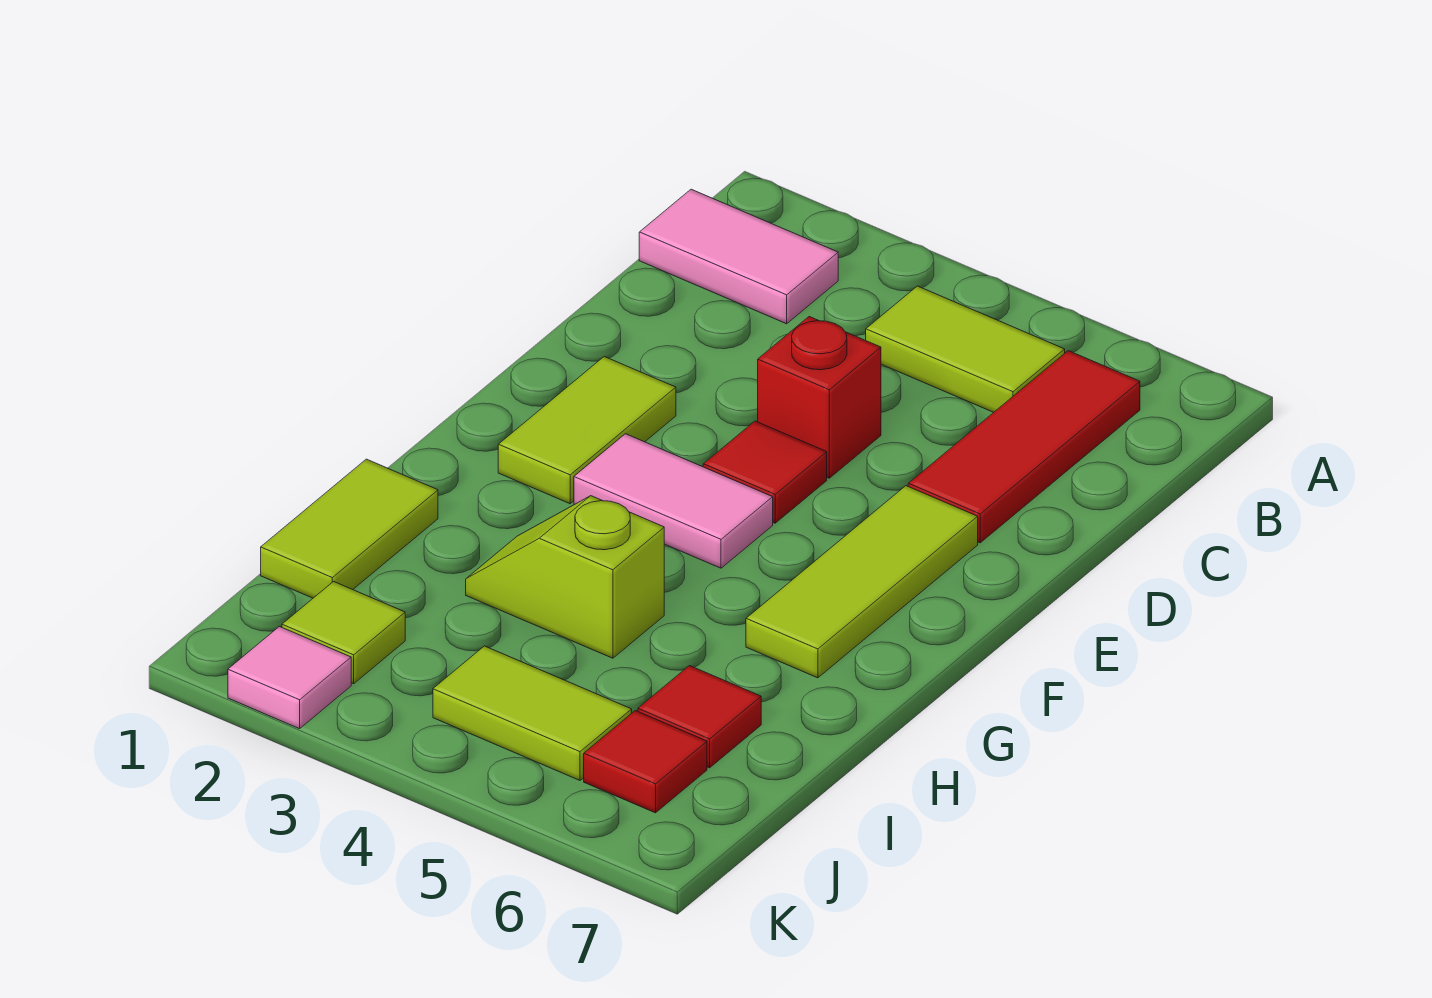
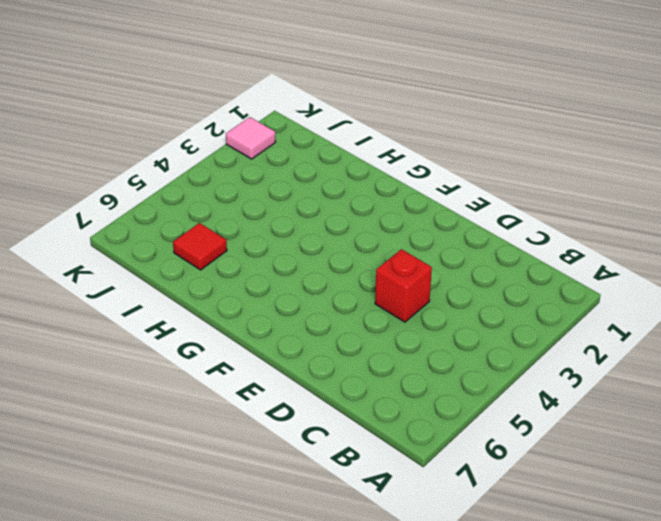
none -> pink 1x2 tile [639,189,838,324]
none -> lime 1x2 tile [866,286,1065,412]
none -> red 1x3 tile [908,351,1140,543]

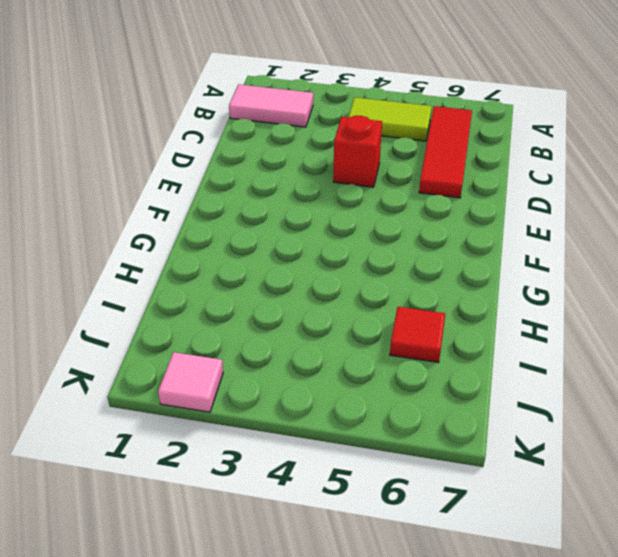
none -> lime 1x2 tile [498,357,676,504]
none -> red 1x1 tile [703,421,827,523]
none -> lime 1x3 tile [746,486,978,678]

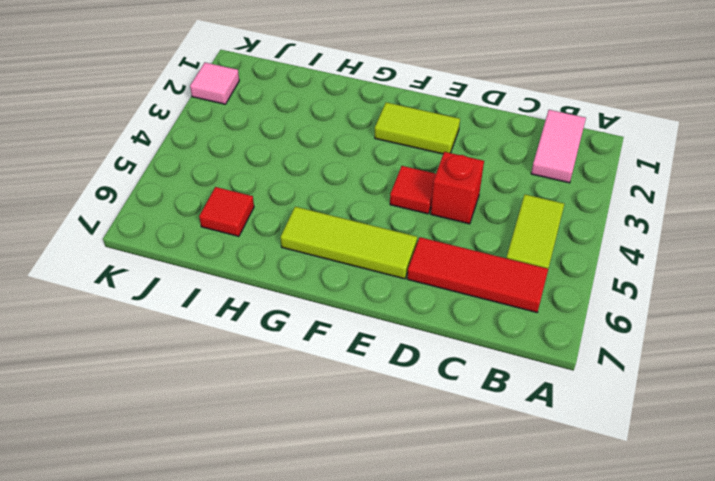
none -> pink 1x2 tile [574,434,773,568]
none -> lime 1x2 tile [261,459,438,598]
none -> lime 1x2 slope [466,496,664,658]

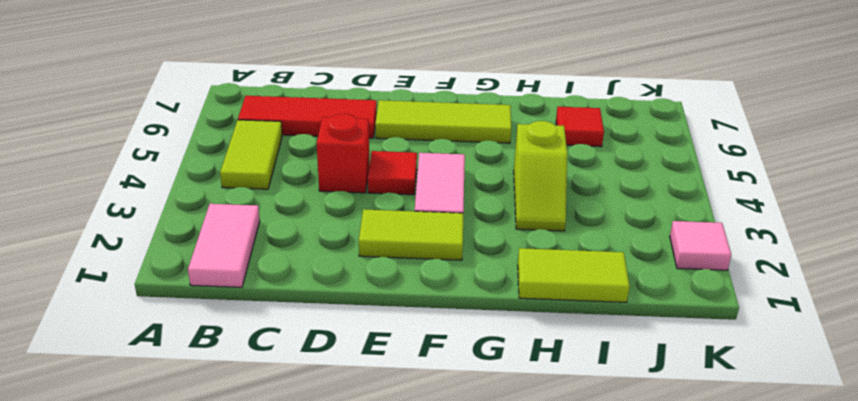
none -> lime 1x1 tile [282,582,405,684]
none -> lime 1x2 tile [433,646,632,780]
none -> red 1x1 tile [584,711,707,813]

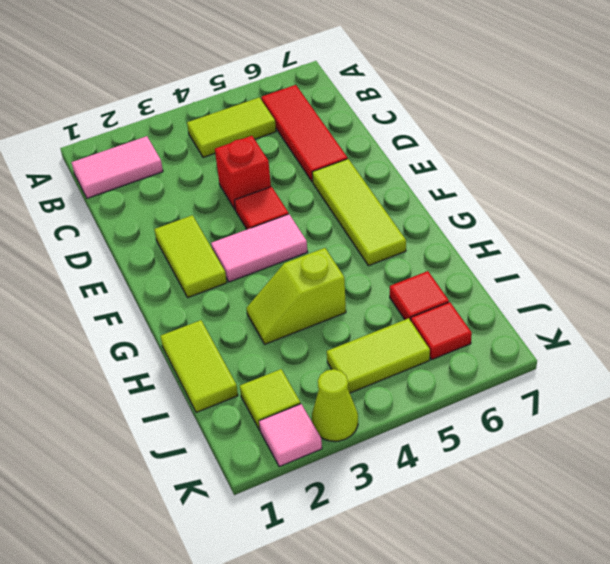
lime 1x1 cone [312,369,358,441] -> none

